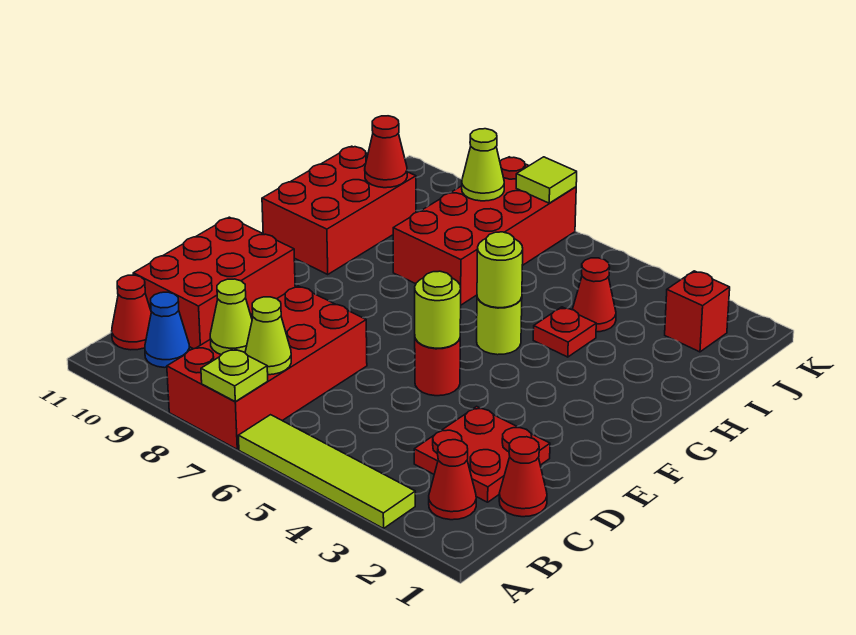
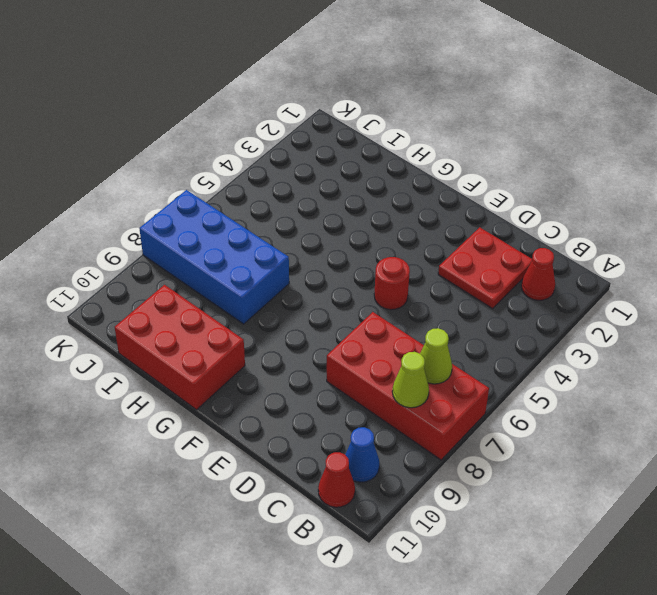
blue 2x4 brick [139,190,289,324] -> red 2x4 brick [393,157,576,305]
none -> lime 1x4 tile [238,415,415,528]
none -> red 1x1 cone [499,437,547,517]
none -> red 2x3 brick [133,217,295,349]

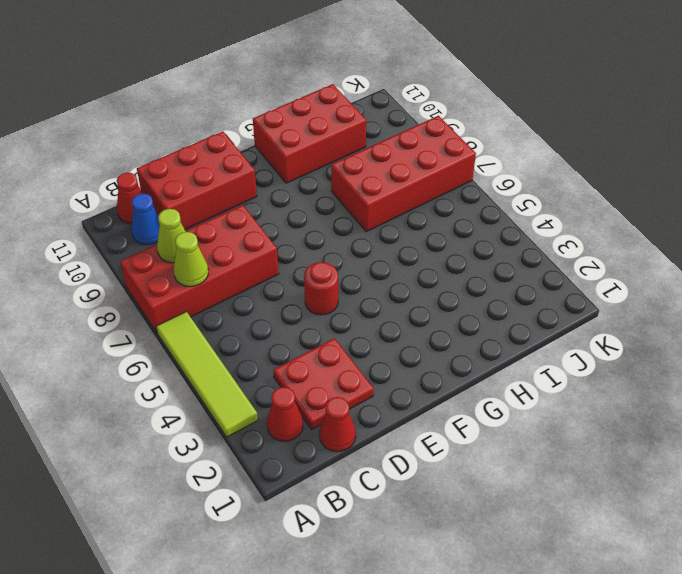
none -> lime 1x1 round brick [477,297,522,355]
none -> red 1x1 plate [533,307,596,357]
none -> red 1x1 cone [572,258,616,332]

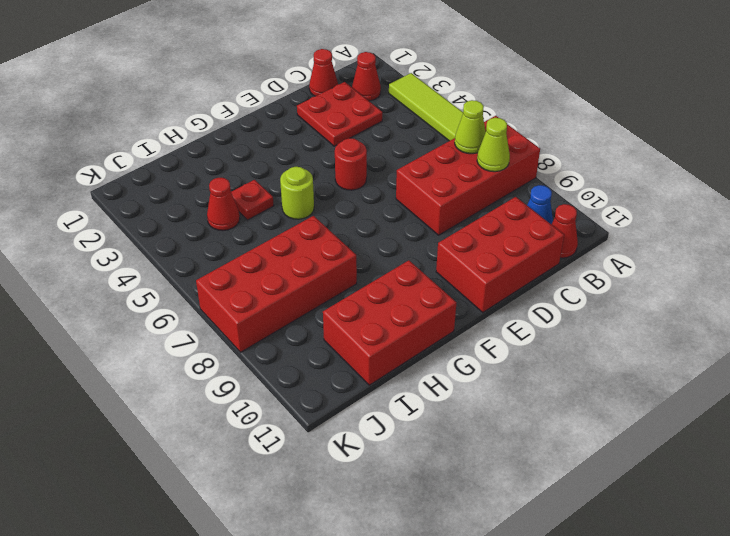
none -> red 1x1 brick [665,271,730,352]
none -> lime 1x1 plate [201,348,268,402]
none -> lime 1x1 round brick [415,271,461,348]

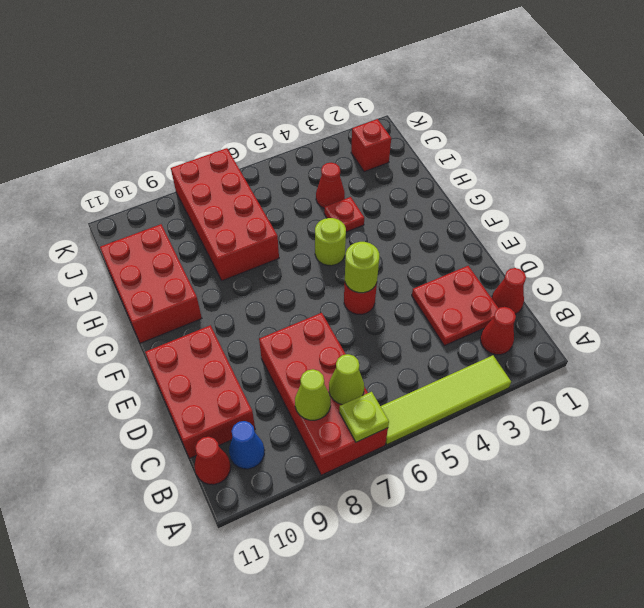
none -> lime 1x1 round brick [477,232,523,308]
none -> red 1x1 cone [365,116,407,188]
none -> lime 1x1 cone [462,129,504,201]

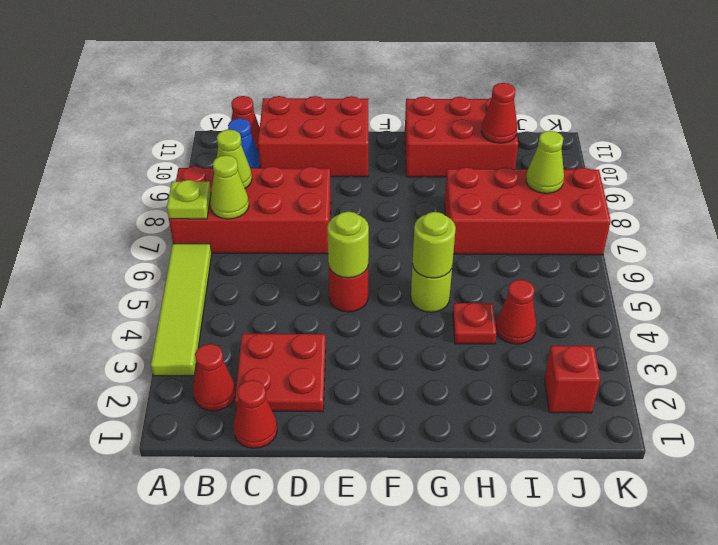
none -> lime 1x1 tile [516,157,577,203]

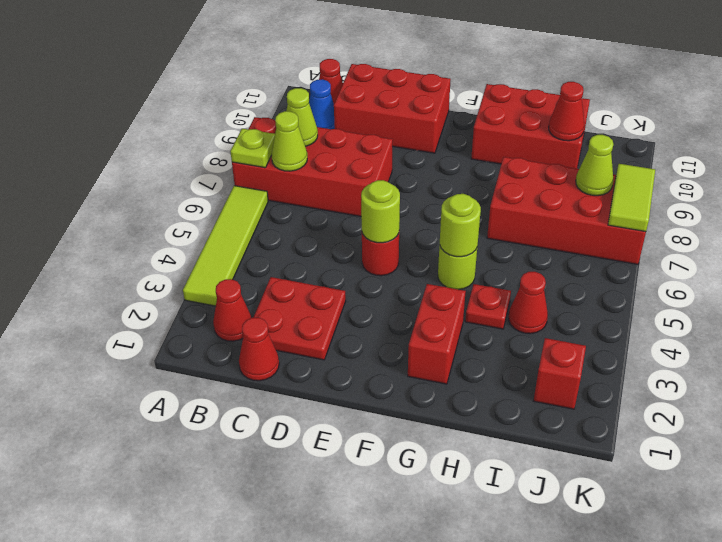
red 1x2 brick [408,284,466,384] -> none
lime 1x2 tile [608,164,655,232] -> lime 1x1 tile [516,157,577,203]

